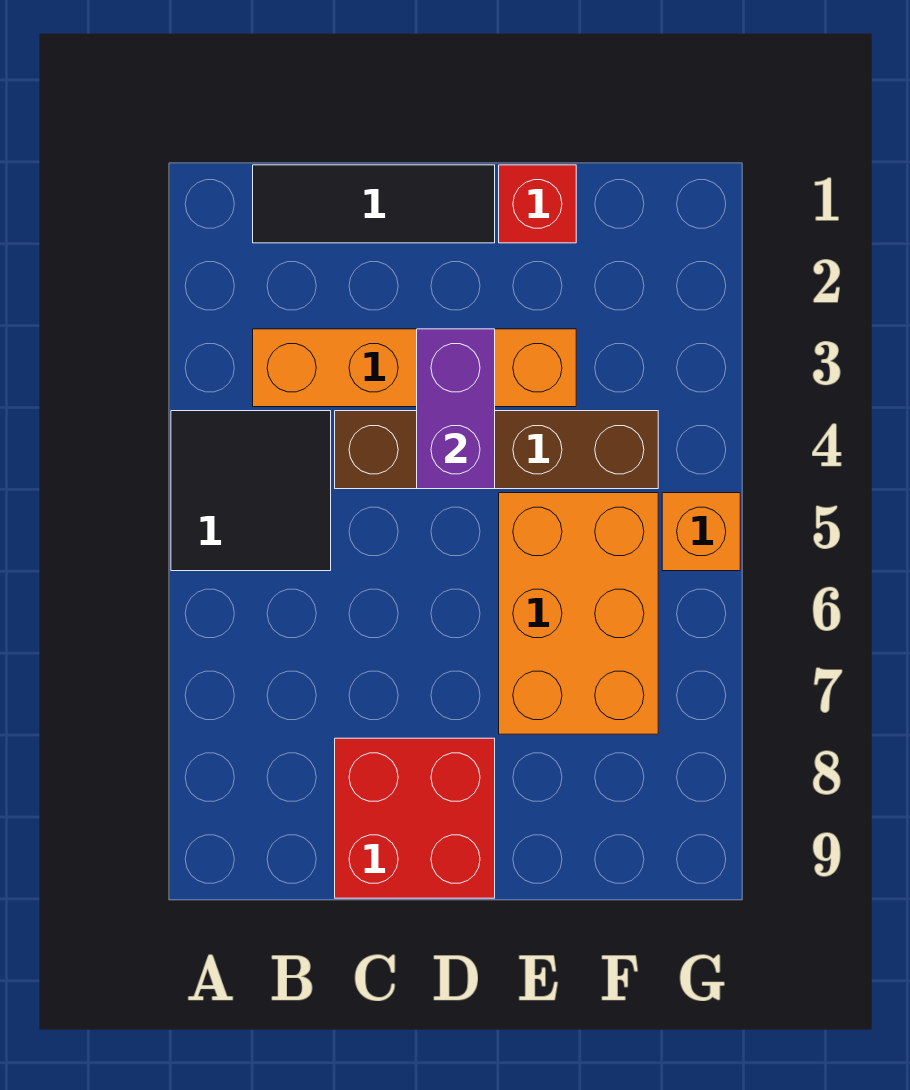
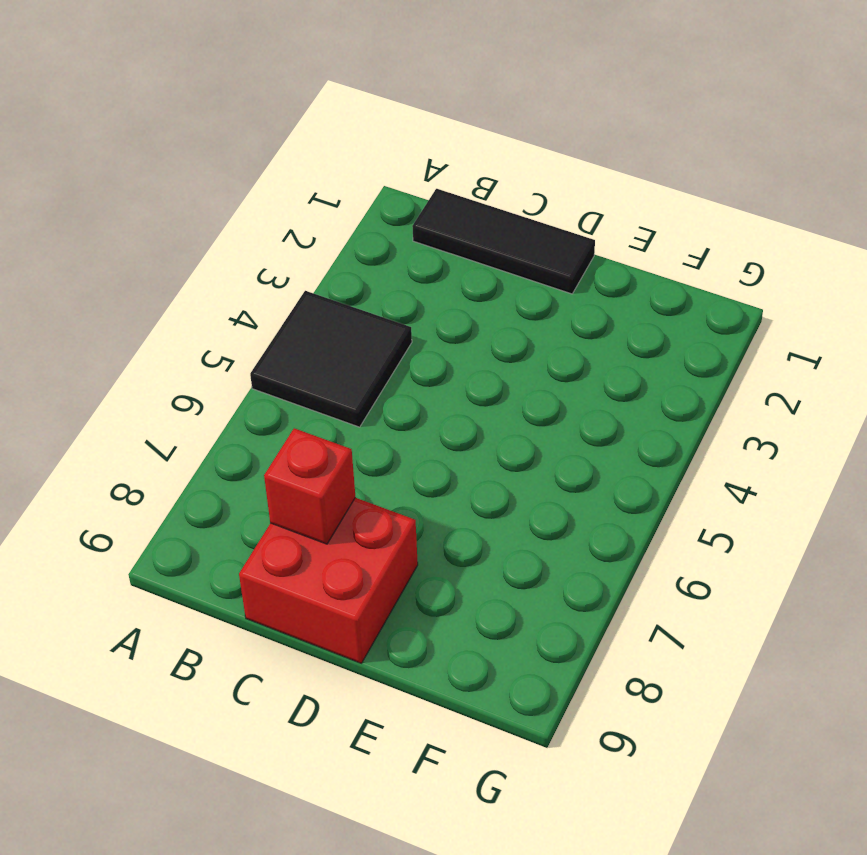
red 1x1 brick [264,428,355,544] -> red 1x1 brick moved to [499,165,576,243]
none -> orange 1x4 brick [253,329,576,407]
none -> brown 1x4 brick [335,411,658,489]

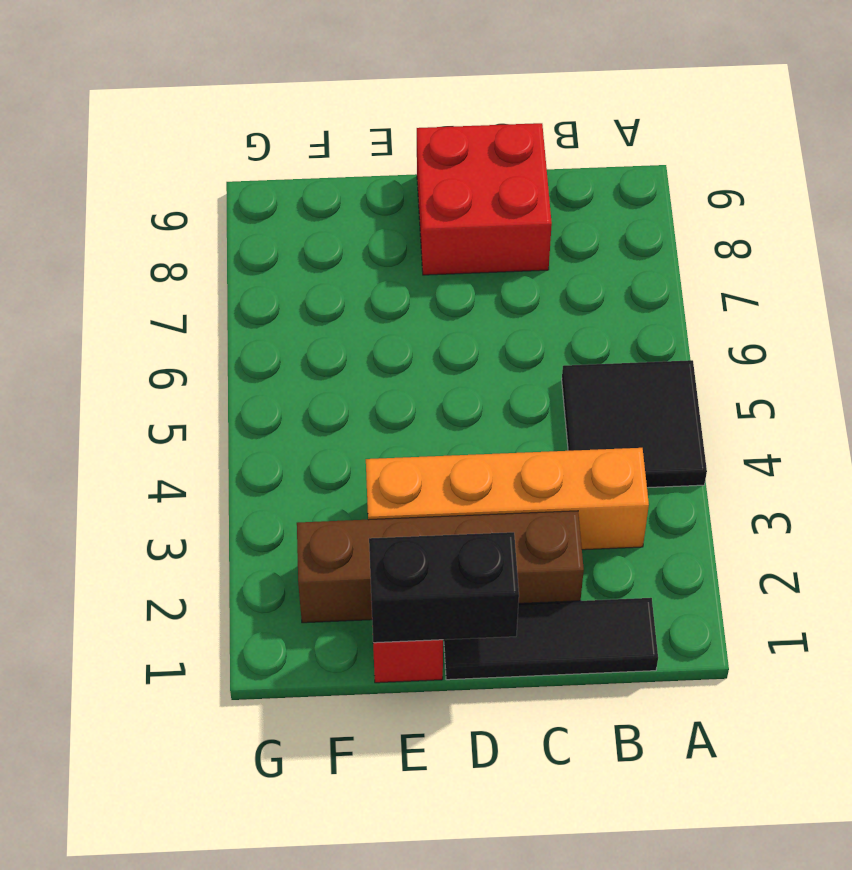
brown 1x4 brick [297,511,584,623] -> brown 1x4 brick moved to [335,411,658,489]
black 1x2 brick [369,532,519,643] -> none
none -> orange 2x3 brick [499,493,658,734]
none -> orange 1x1 brick [662,493,740,571]

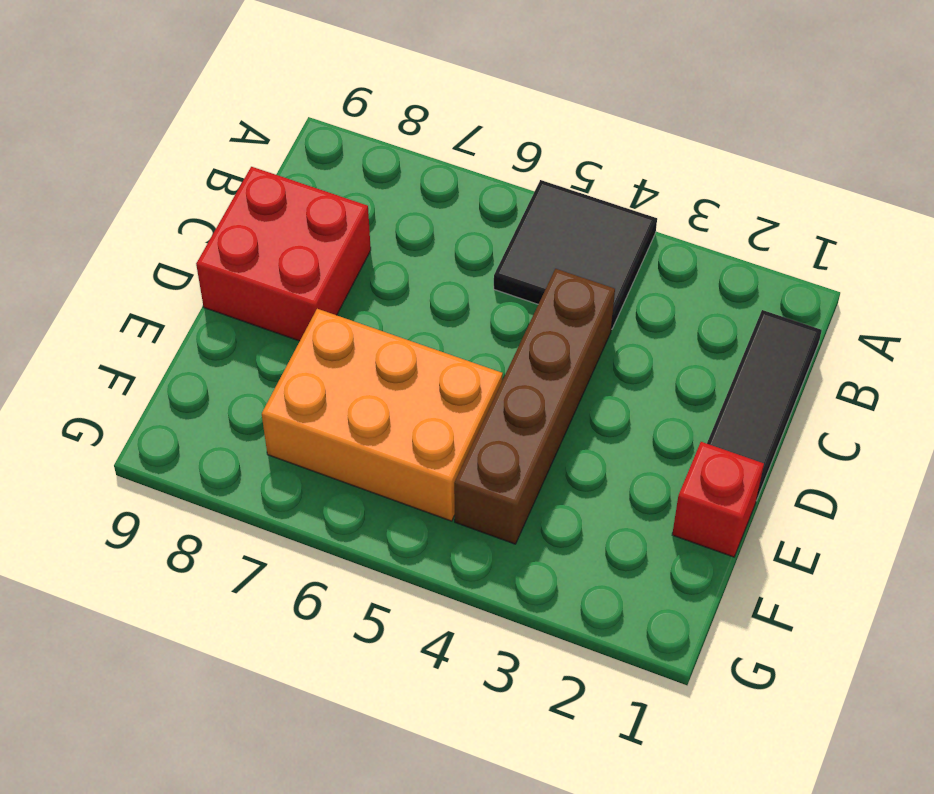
none -> orange 1x4 brick [253,329,576,407]
none -> orange 1x1 brick [662,493,740,571]

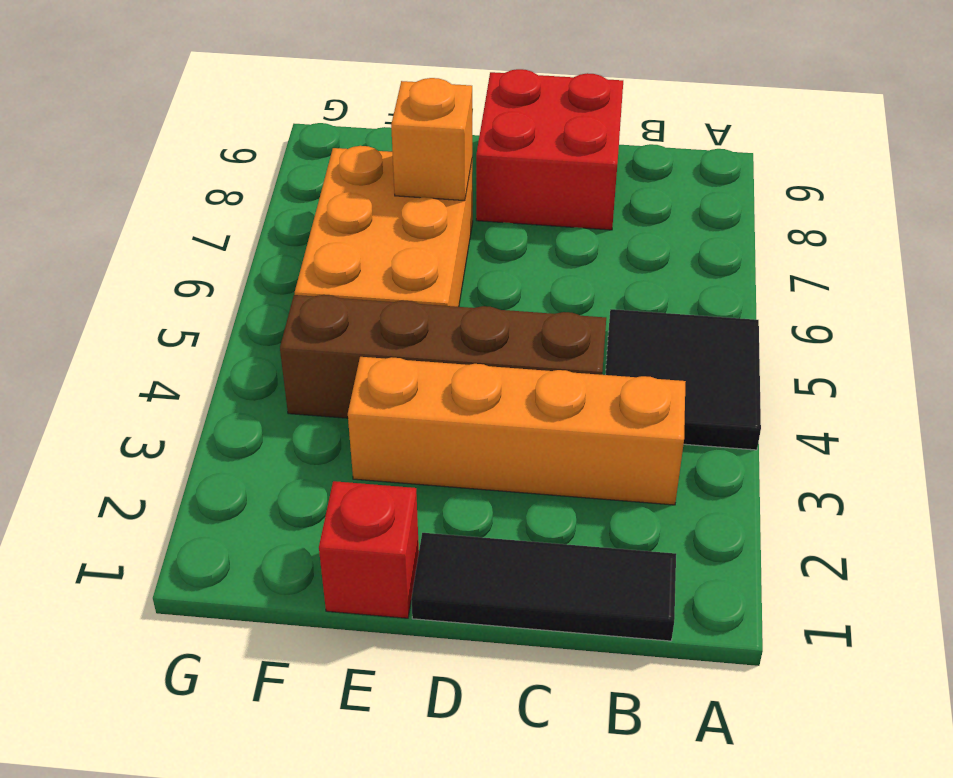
orange 1x1 brick [391,78,472,201] -> orange 1x1 brick moved to [662,493,740,571]
none -> purple 1x2 brick [417,329,495,489]

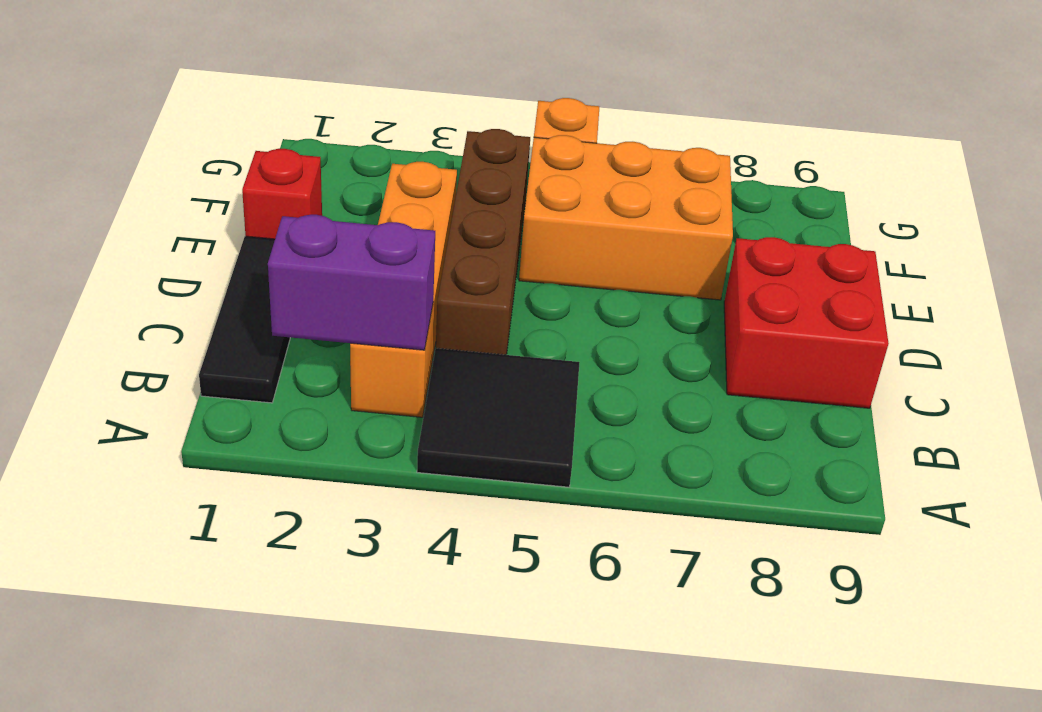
purple 1x2 brick [268,215,435,350] -> purple 1x2 brick moved to [417,329,495,489]

